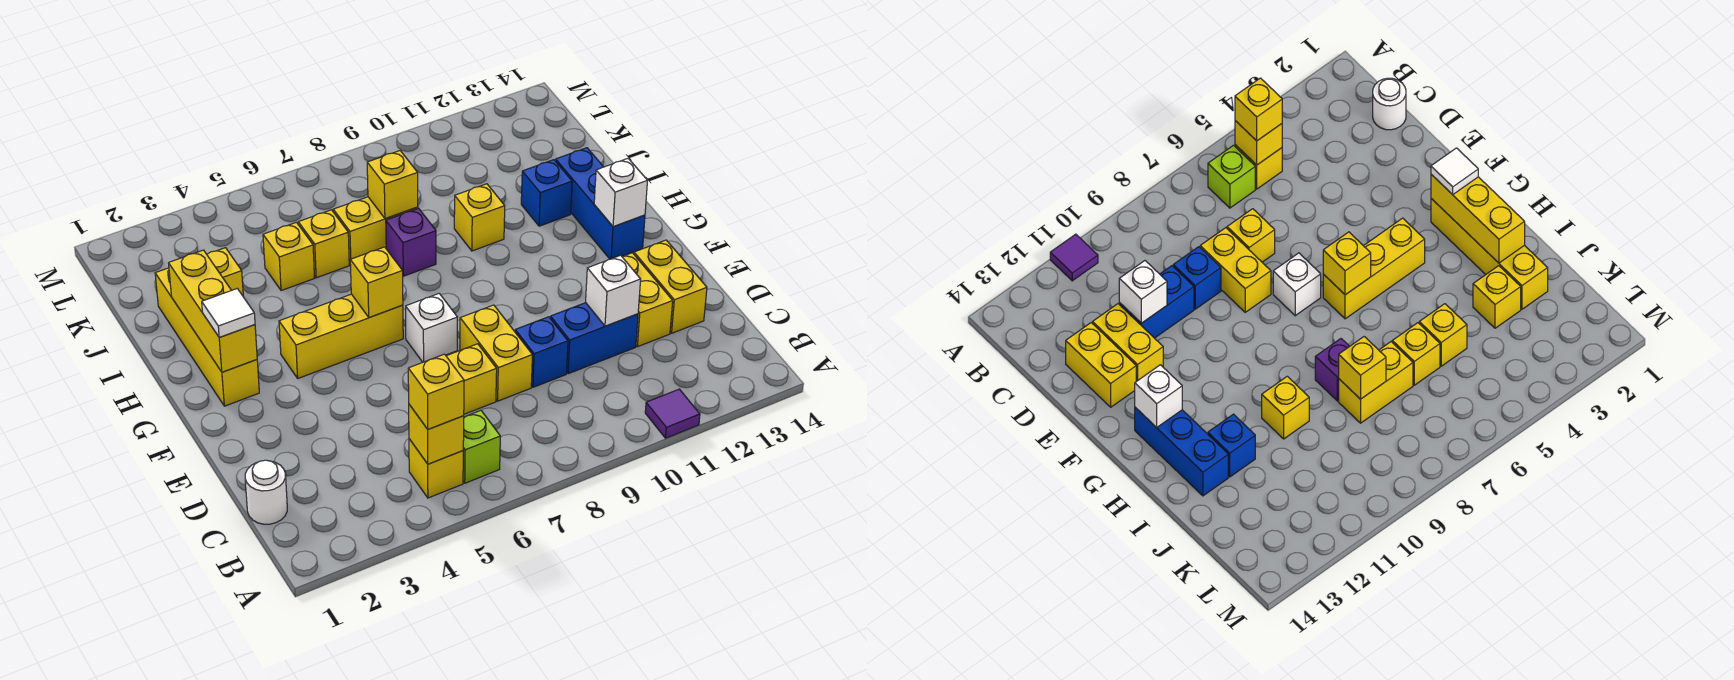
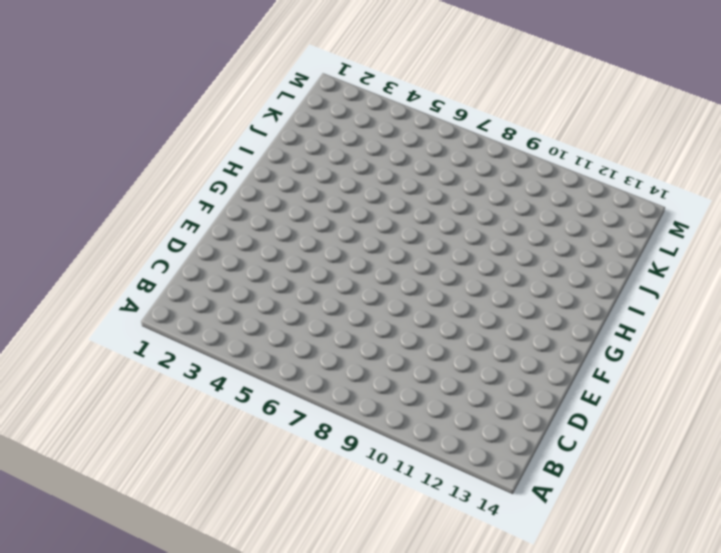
none -> purple 1x1 tile [645,389,700,438]
none -> yellow 1x1 brick [409,439,463,498]
none -> lime 1x1 brick [463,410,500,483]

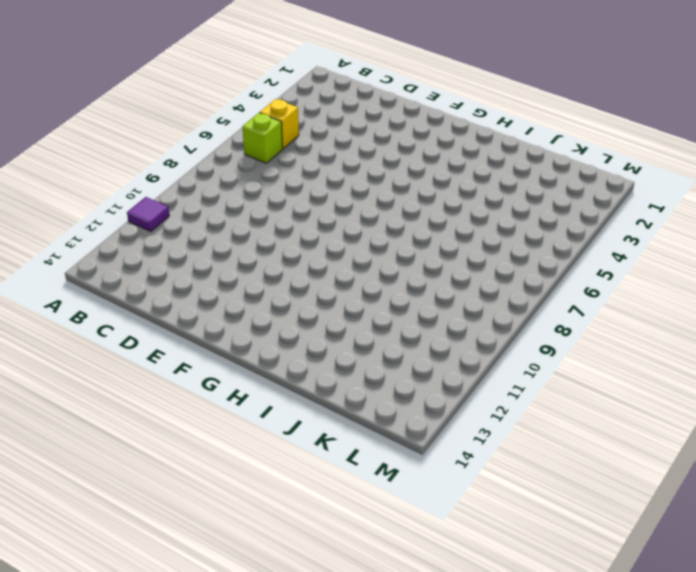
none -> white 1x1 round brick [245,460,287,524]
none -> yellow 1x1 brick [446,344,497,414]
none -> yellow 1x2 brick [460,305,532,401]

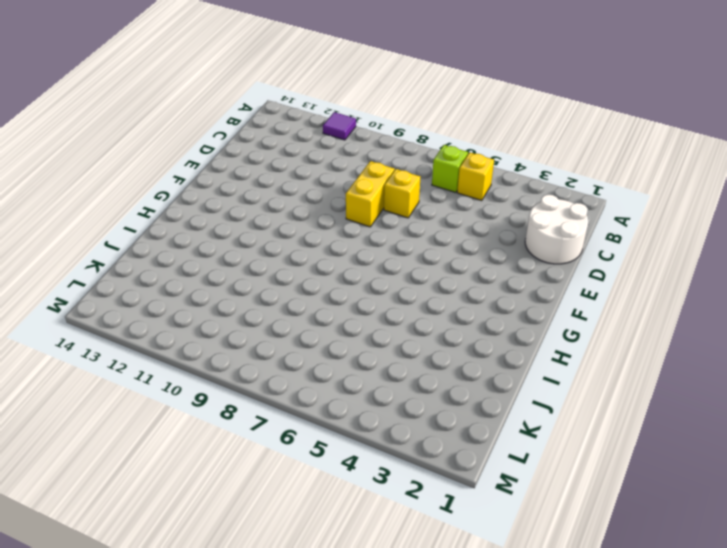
white 2x2 round brick [525,194,588,264] -> white 1x1 round brick [245,460,287,524]
none -> blue 1x1 brick [515,317,568,387]
none -> blue 1x2 brick [550,303,638,374]
none -> yellow 1x2 brick [622,253,673,347]

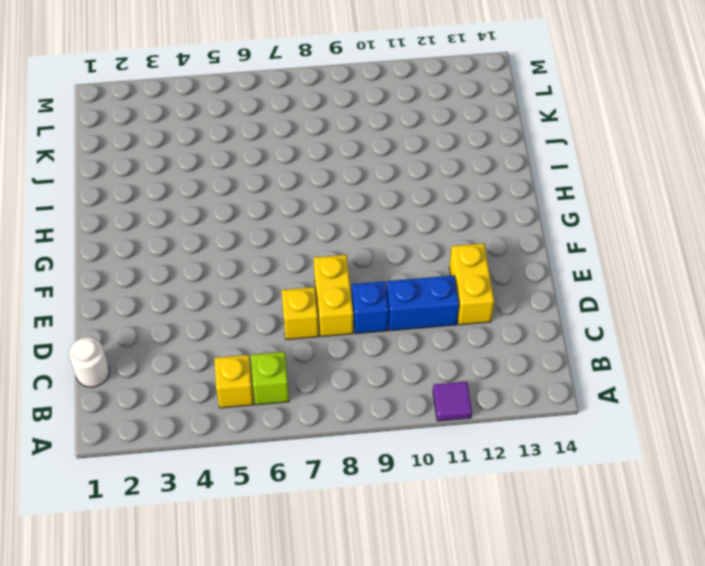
none -> yellow 1x2 brick [634,240,707,333]
none -> white 1x1 brick [406,294,457,362]
none -> yellow 1x4 brick [155,268,259,406]

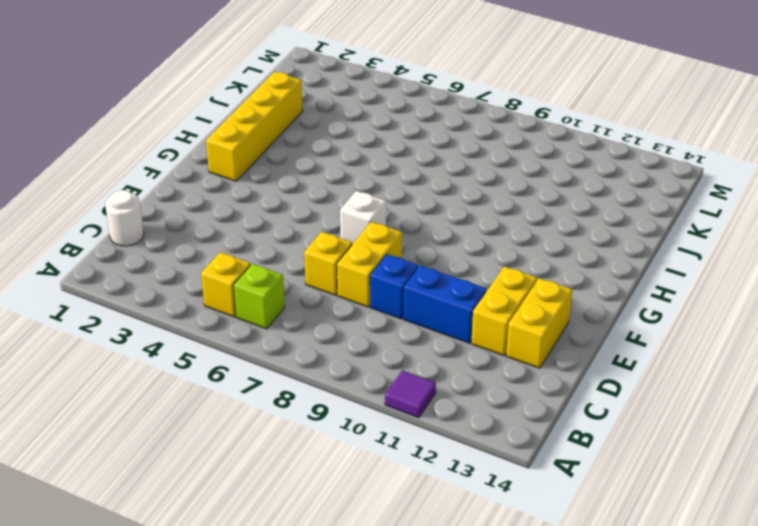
none -> yellow 1x3 brick [279,294,403,378]
none -> blue 1x3 brick [556,148,645,259]
none -> purple 1x1 brick [386,208,436,276]

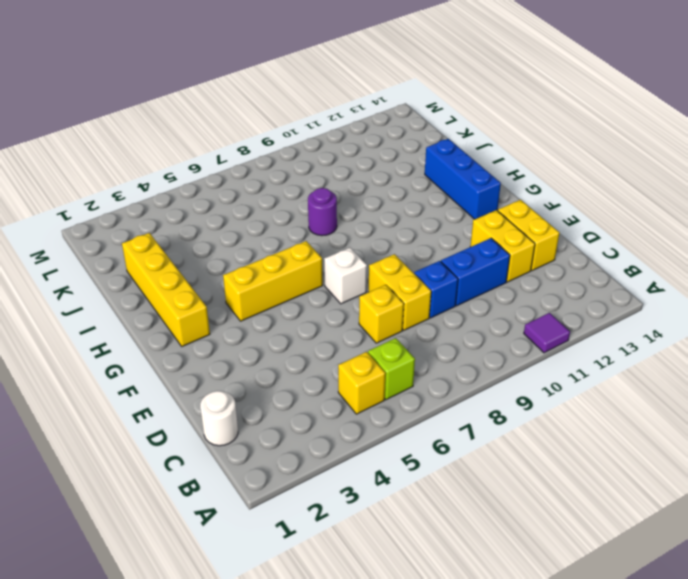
purple 1x1 round brick [308,188,337,236] -> purple 1x1 brick [386,208,436,276]
none -> yellow 1x1 brick [454,184,505,251]
none -> blue 1x1 brick [521,160,572,226]
none -> yellow 1x1 brick [207,248,243,296]

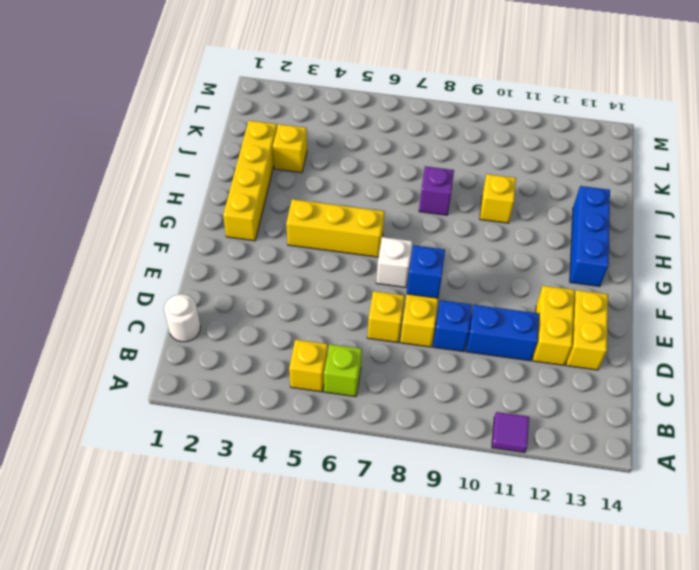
blue 1x1 brick [407,245,445,298] -> blue 1x1 brick moved to [521,160,572,226]
none -> yellow 1x1 brick [263,222,314,291]
none -> yellow 1x1 brick [298,210,349,278]
none -> yellow 1x2 brick [333,197,418,263]

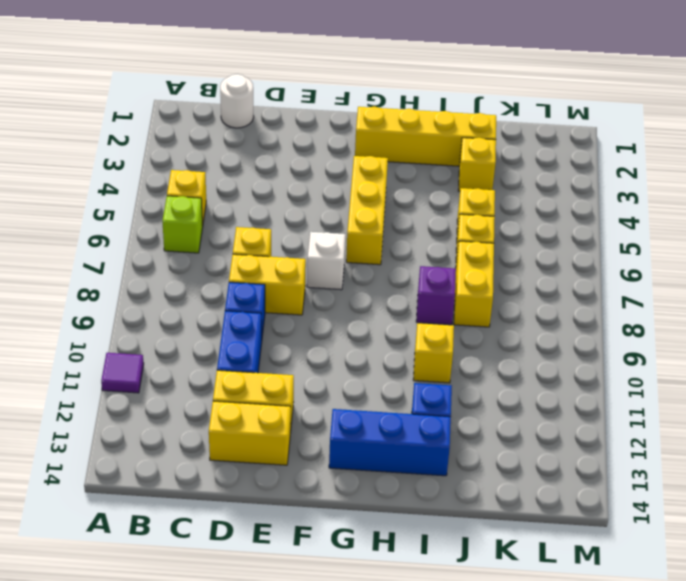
none -> yellow 1x1 brick [409,405,464,464]
none -> white 1x1 brick [586,255,641,326]
none -> yellow 1x3 brick [169,250,257,372]

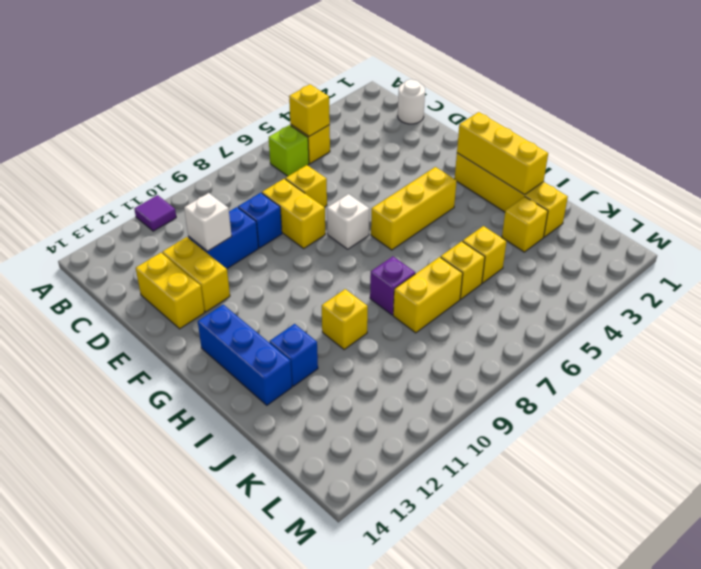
none -> yellow 1x1 brick [350,247,403,318]
none -> white 1x1 brick [594,158,648,227]
none -> yellow 1x1 brick [367,151,418,219]

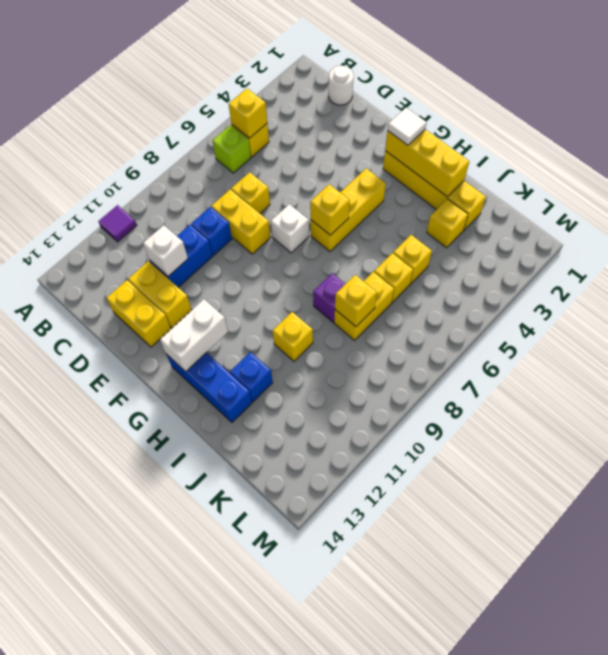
white 1x2 brick [160,299,228,372] -> white 1x1 brick [594,158,648,227]
none -> yellow 1x1 brick [408,354,464,429]

